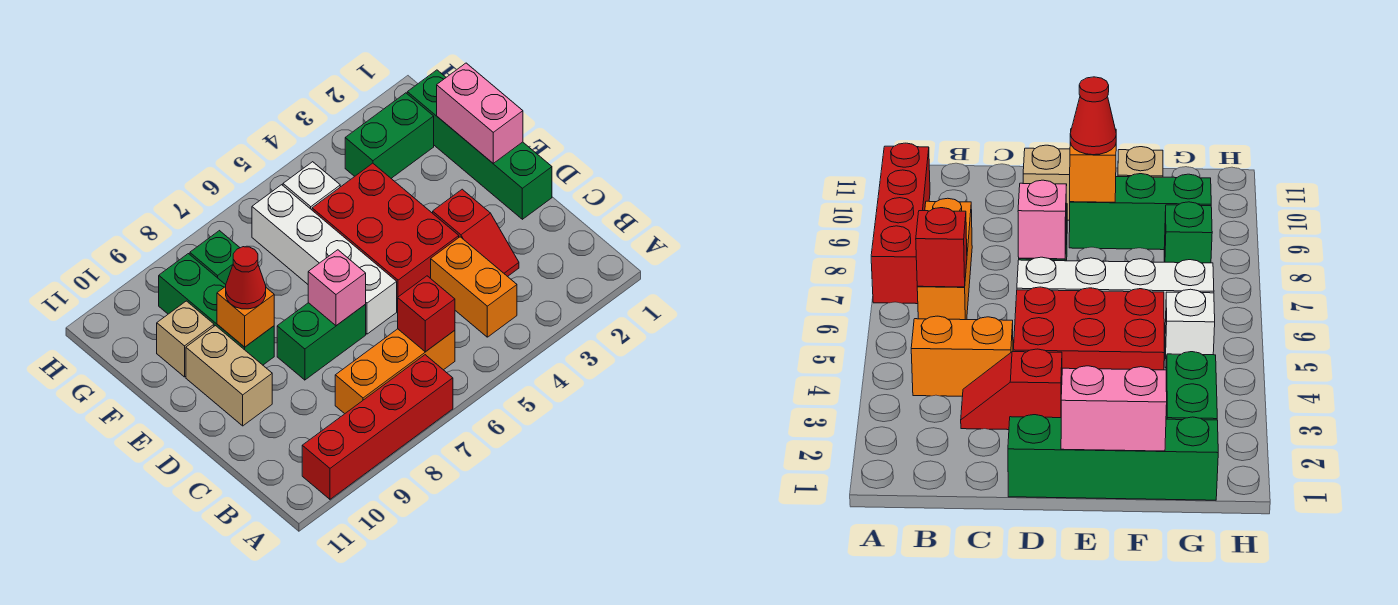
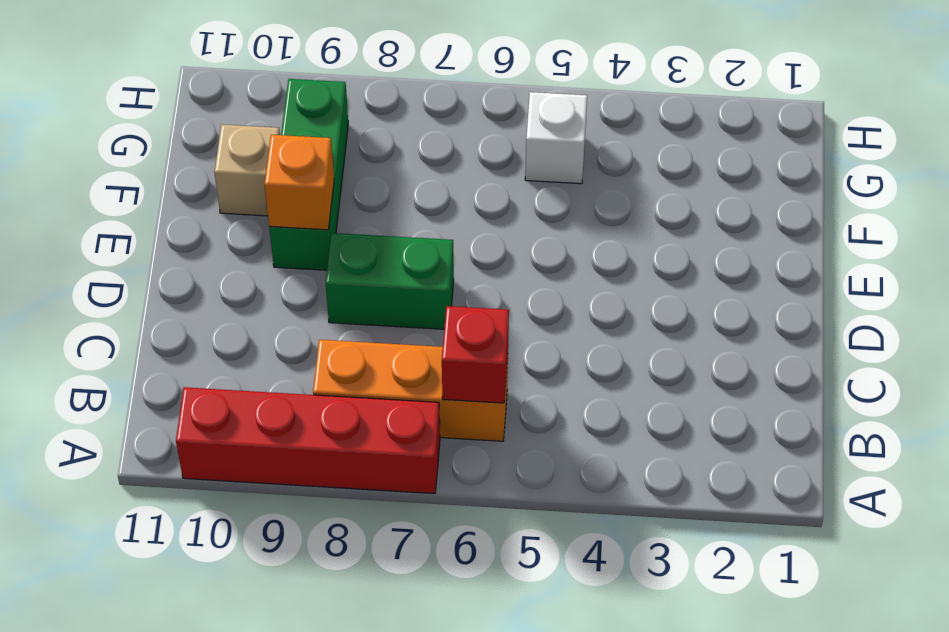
none -> orange 1x2 brick [431,237,517,337]
none -> red 1x2 slope [433,189,519,277]
none -> green 1x4 brick [407,70,552,219]

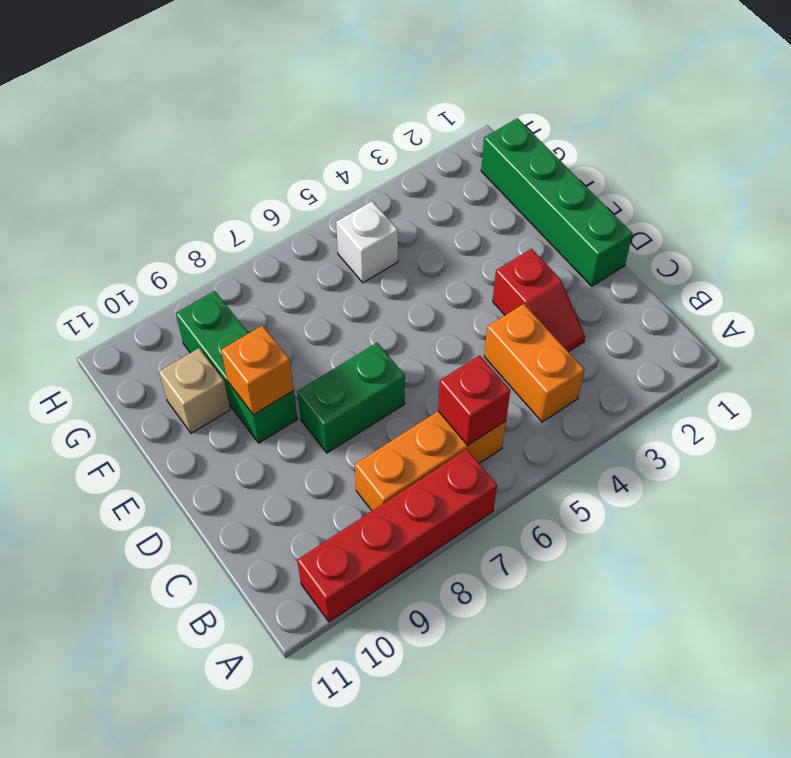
none -> red 2x3 brick [312,163,459,311]
none -> white 1x4 brick [252,185,397,334]
none -> tan 1x2 brick [186,326,272,426]

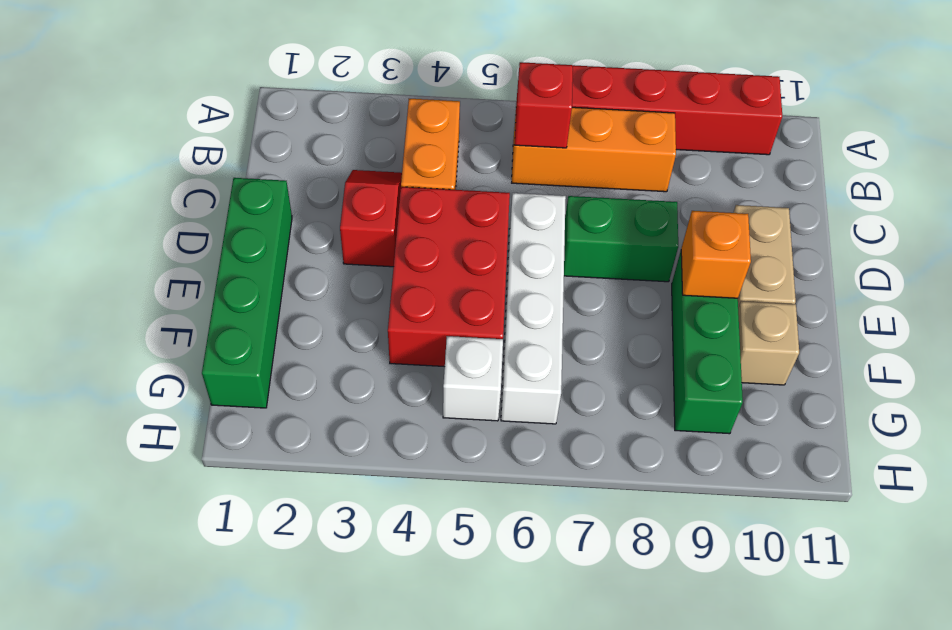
none -> green 1x2 brick [345,93,434,178]
none -> green 1x1 brick [190,231,240,285]
none -> pink 1x1 brick [308,250,366,326]

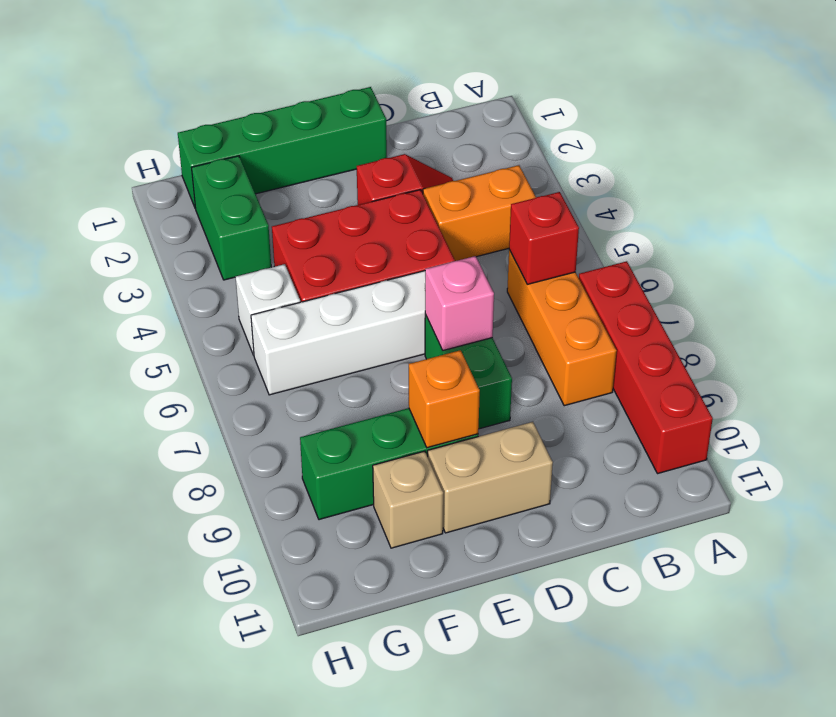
none -> green 1x1 brick [190,231,240,285]
none -> pink 1x2 brick [437,63,523,163]
none -> red 1x1 cone [226,247,266,309]

